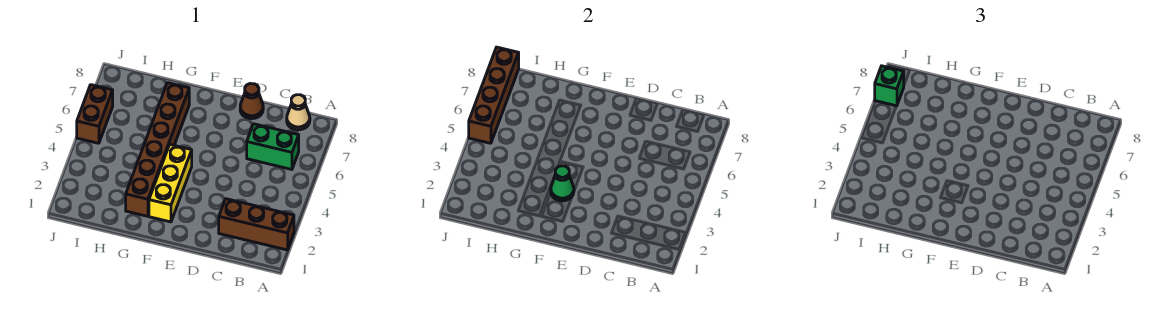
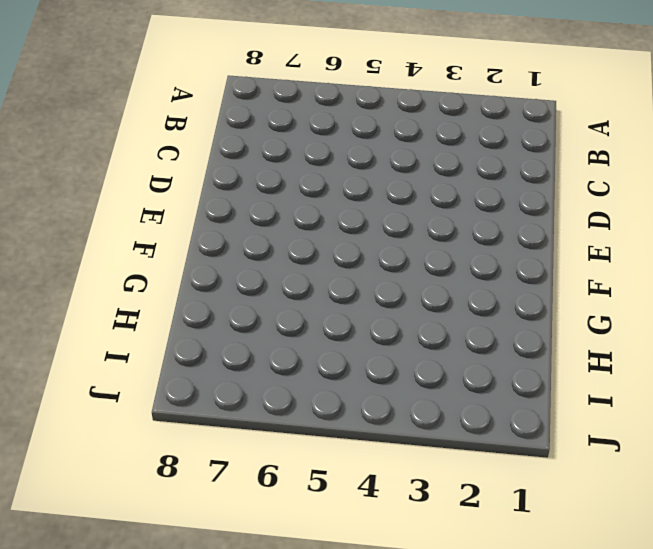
none -> brown 1x3 brick [219,199,294,250]
none -> green 1x2 brick [247,124,299,169]

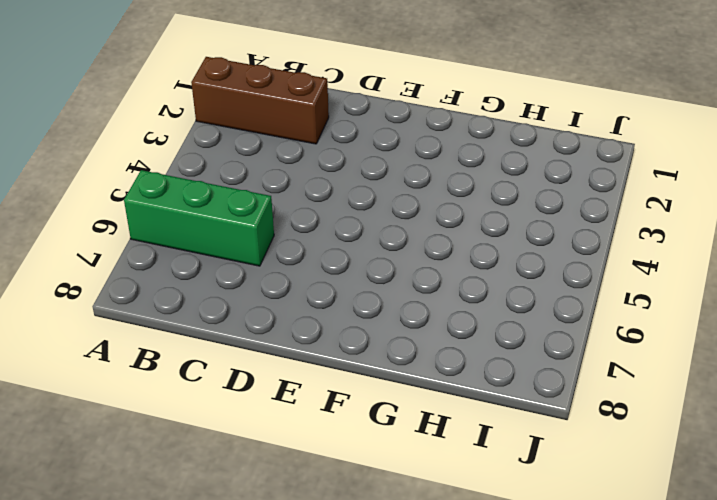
green 1x3 brick [124,170,274,266] -> green 1x2 brick [247,124,299,169]
none -> tan 1x1 cone [287,95,310,130]
none -> brown 1x1 cone [240,84,263,119]

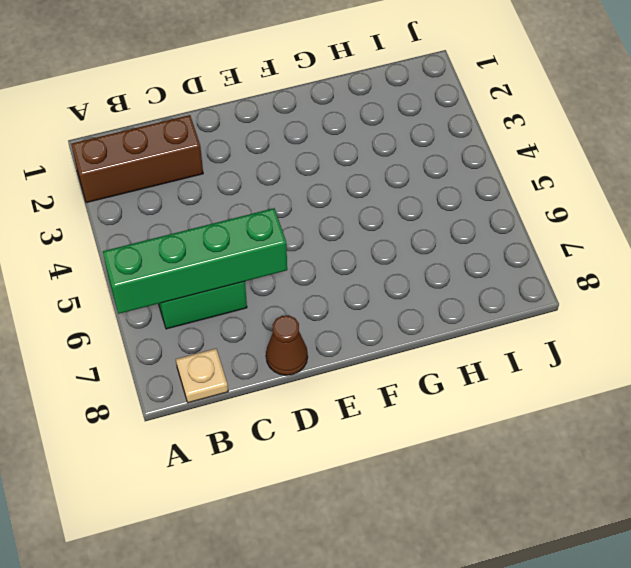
green 1x4 brick [103,208,287,314] -> none
tan 1x1 plate [176,349,228,403] -> tan 1x1 cone [287,95,310,130]
none -> yellow 1x3 brick [149,145,192,222]
none -> brown 1x6 brick [126,83,189,216]

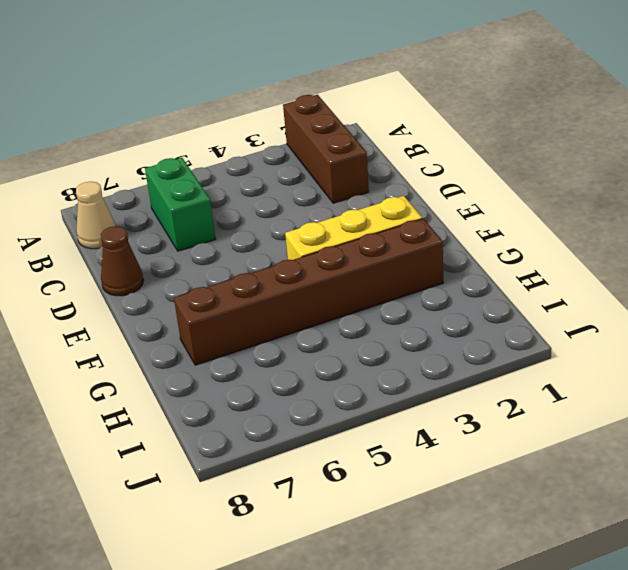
none -> brown 1x2 brick [77,85,113,143]
none -> green 1x1 cone [551,166,574,201]

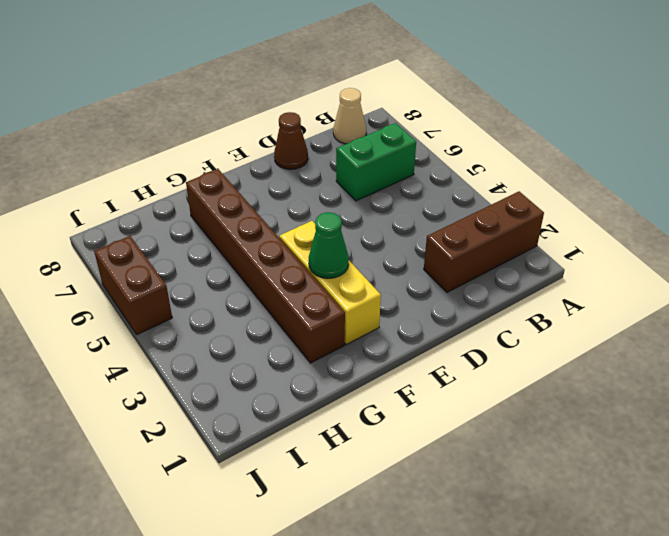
none -> brown 1x4 brick [469,47,519,143]
none -> green 1x1 brick [875,66,904,106]

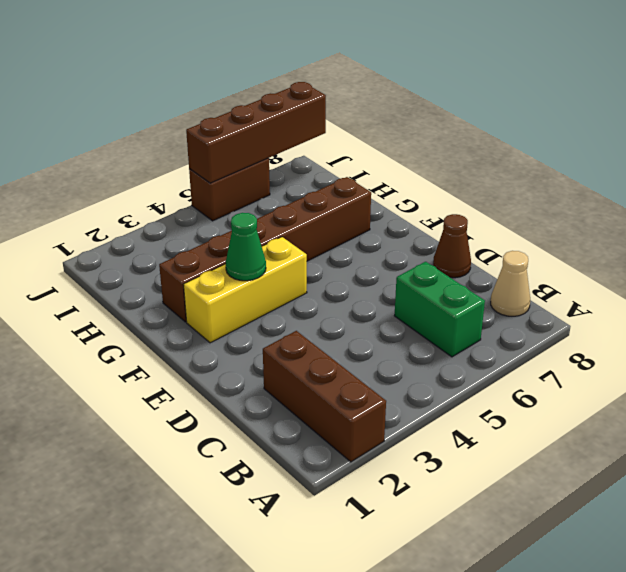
none -> green 1x1 brick [875,66,904,106]

